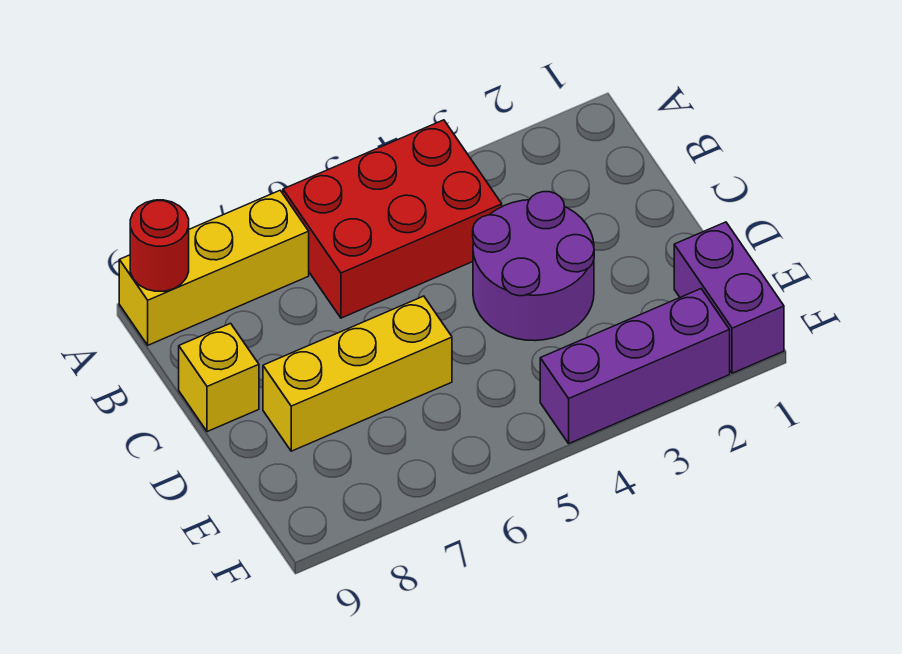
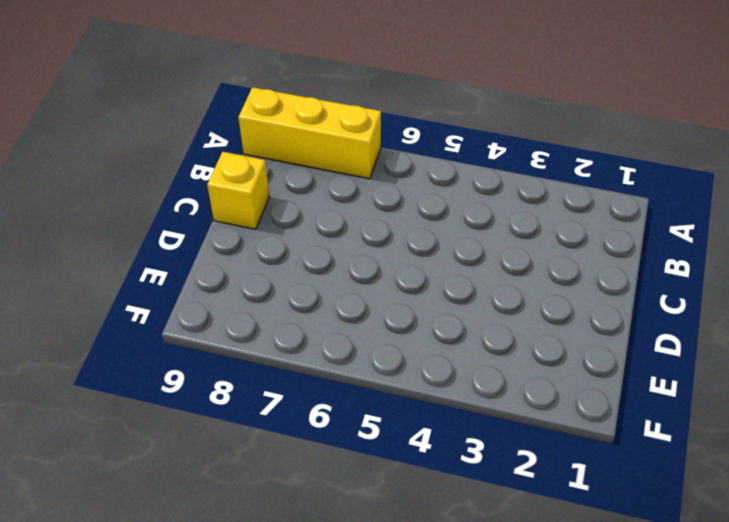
none -> red 2x3 brick [283,120,502,318]
none -> purple 2x2 round brick [473,192,594,341]

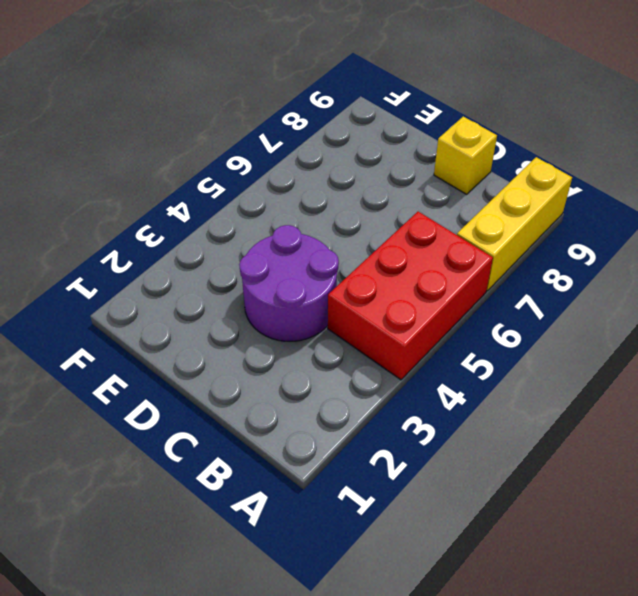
none -> yellow 1x3 brick [263,296,452,451]
none -> purple 1x2 brick [674,222,784,373]

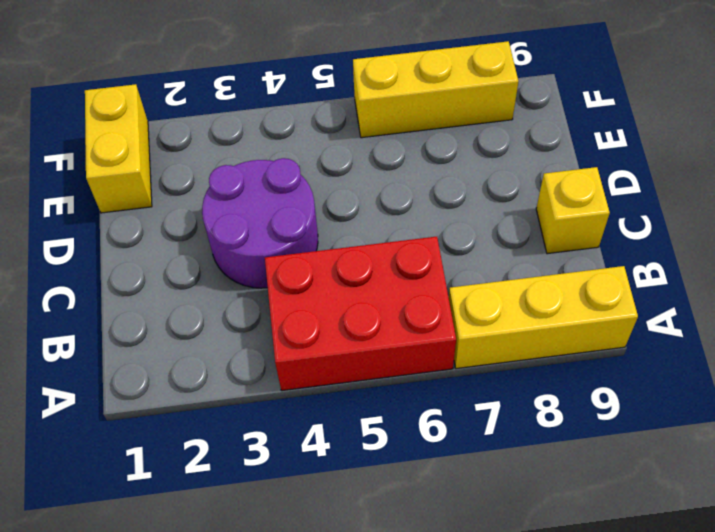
yellow 1x2 brick [85,84,152,213] -> purple 1x2 brick [674,222,784,373]
yellow 1x3 brick [353,41,518,138] -> yellow 1x3 brick moved to [263,296,452,451]
none -> purple 1x3 brick [540,289,730,443]
none -> red 1x1 round brick [130,200,189,291]

